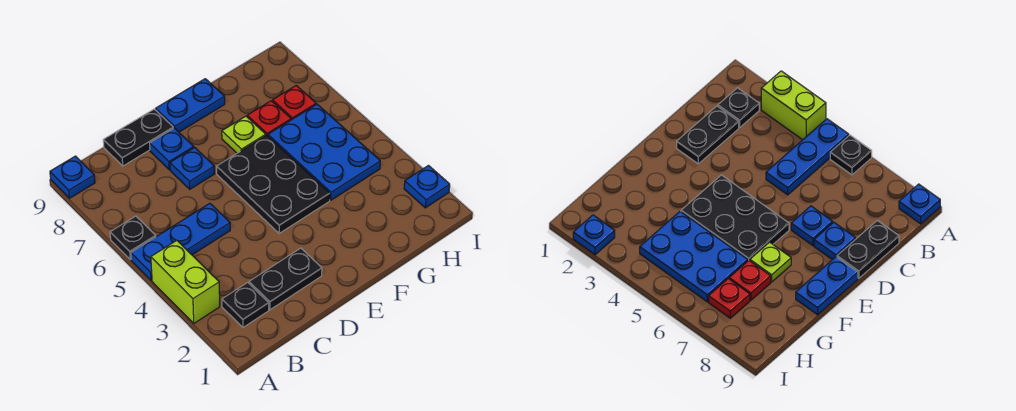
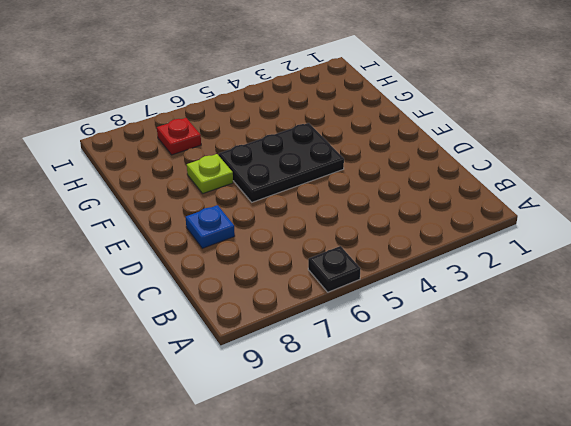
none -> lime 1x2 brick [151,240,220,323]
none -> blue 1x3 plate [131,203,230,281]
none -> blue 1x1 plate [50,156,95,198]

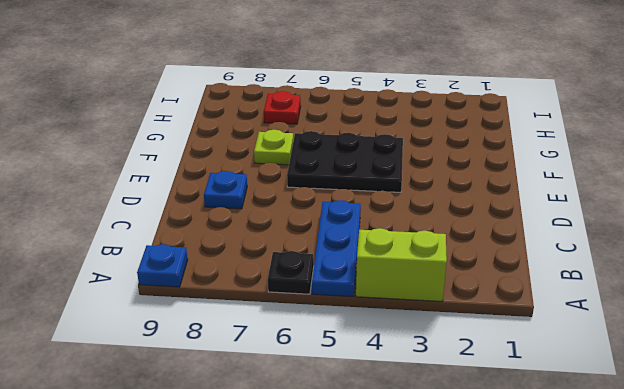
none -> black 1x1 plate [222,282,269,327]
none -> black 1x2 plate [249,248,322,310]
none -> black 1x2 plate [103,109,173,166]

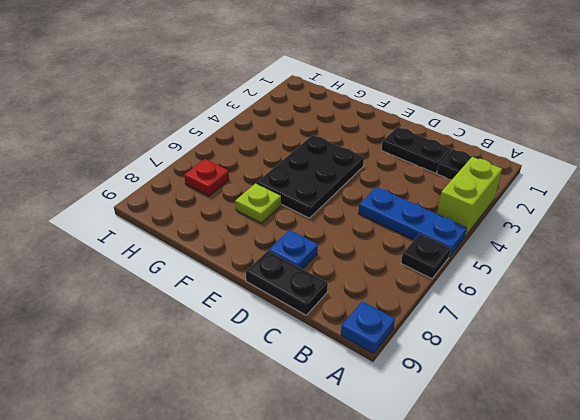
none -> blue 1x1 plate [170,147,214,189]
none -> blue 1x2 plate [156,79,225,132]
none -> blue 2x3 plate [268,104,380,200]

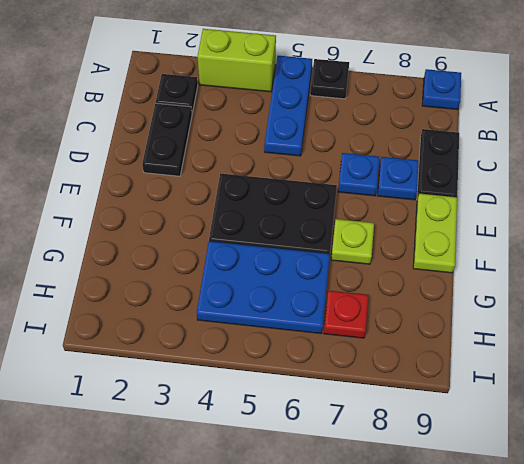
lime 1x2 plate [413,193,457,273] -> blue 1x2 plate [156,79,225,132]
none -> red 1x1 plate [247,101,291,136]
none -> blue 1x1 plate [404,166,450,208]

